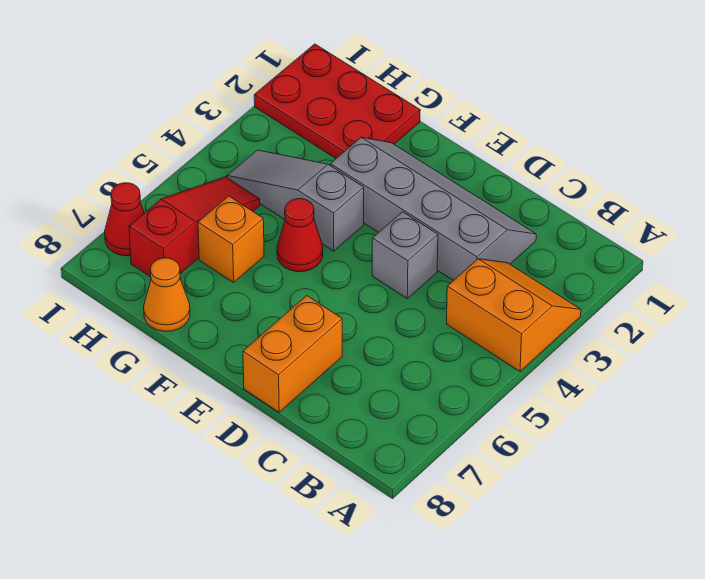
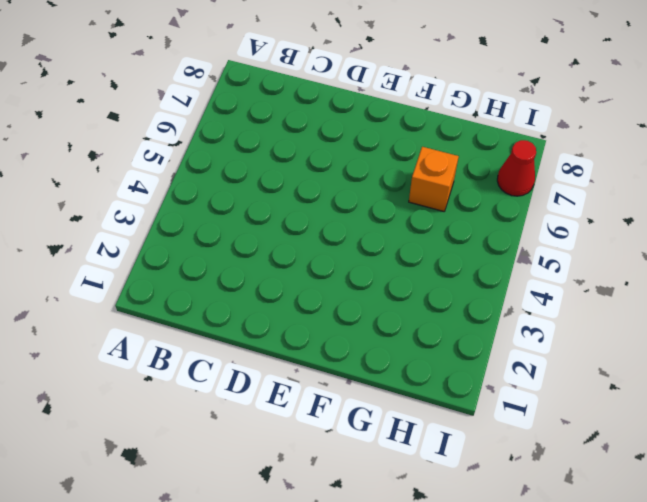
none -> orange 2x2 slope [447,259,581,371]
none -> grey 2x4 slope [330,137,536,281]

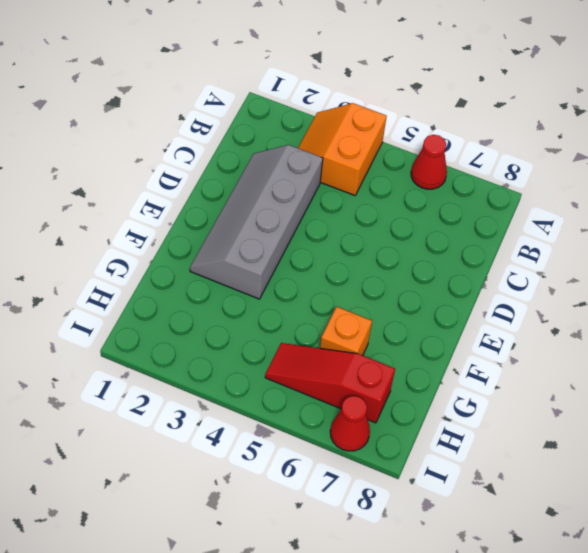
red 1x1 cone [411,135,447,189] -> red 1x1 cone moved to [277,199,323,272]
none -> grey 1x1 brick [372,212,438,299]
none -> orange 1x2 brick [243,296,342,412]

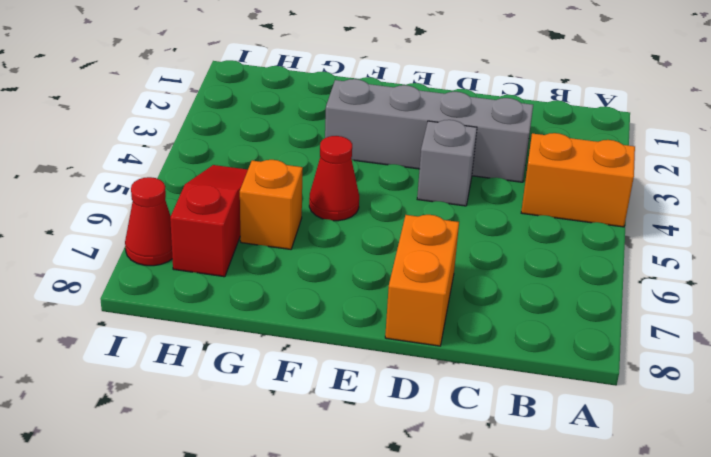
none -> grey 1x3 slope [227,150,364,251]
none -> red 2x3 plate [254,44,420,158]

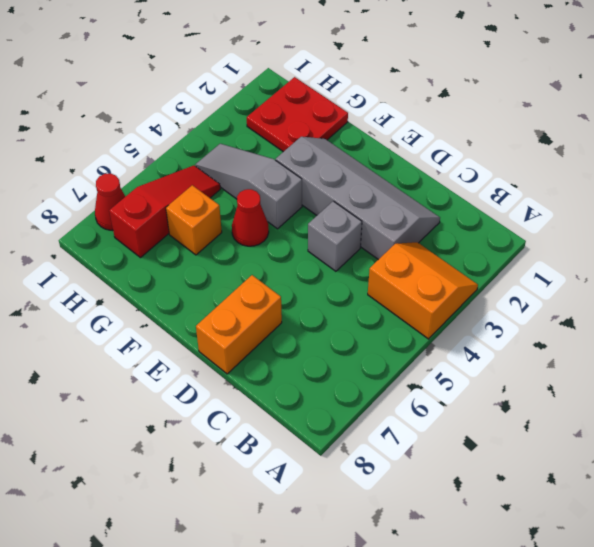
red 2x2 plate [247,77,348,152] -> red 2x3 plate [254,44,420,158]
none -> orange 1x1 cone [144,258,190,331]

